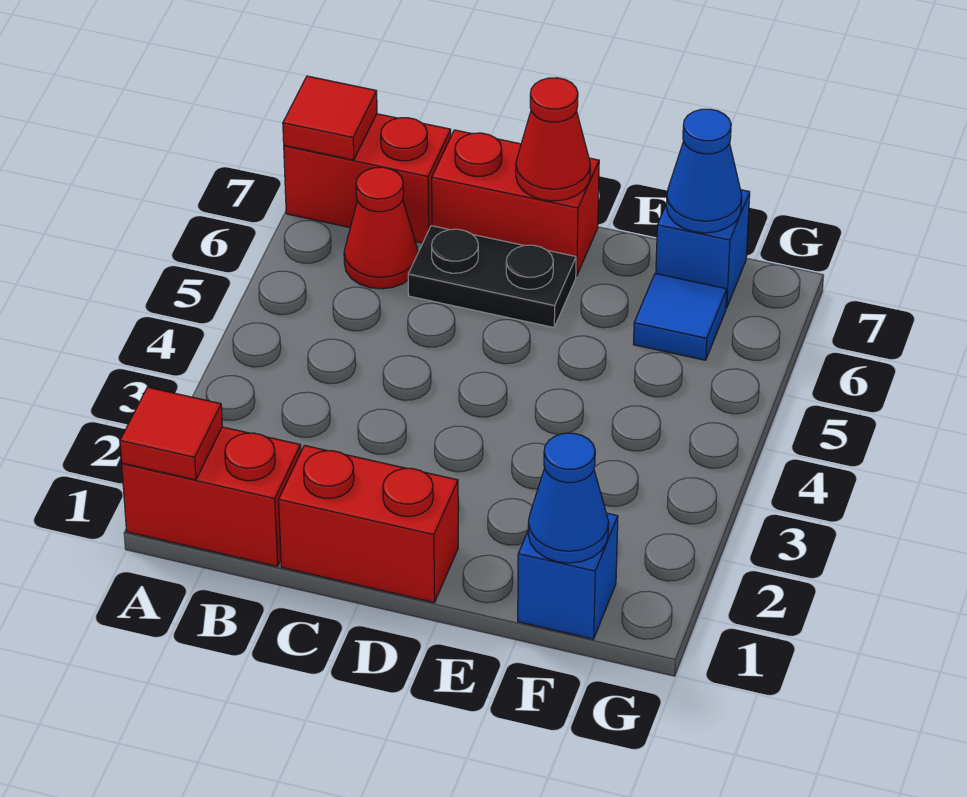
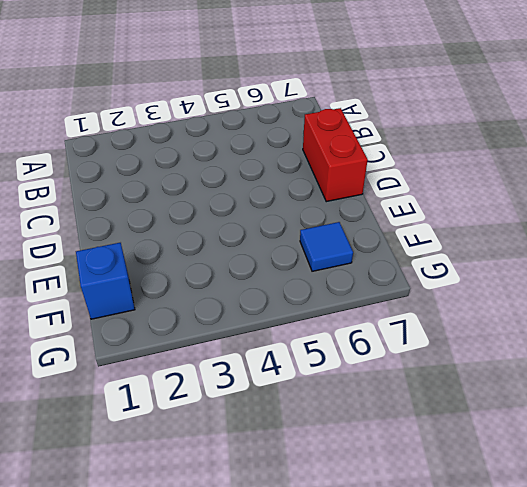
none -> red 1x2 brick [122,427,301,566]
none -> red 1x2 brick [284,114,451,243]
none -> red 1x1 cone [344,167,418,289]

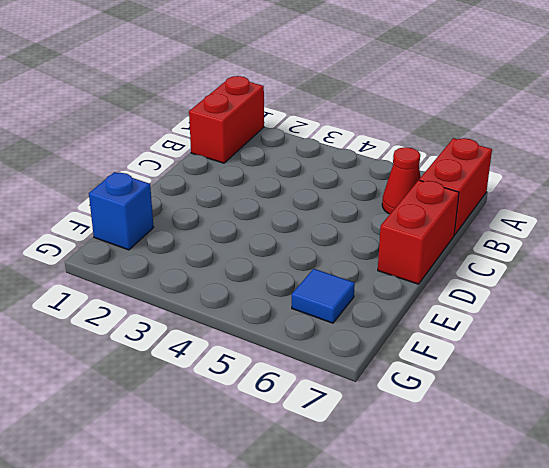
none -> red 1x2 brick [279,446,458,602]
none -> black 1x2 plate [408,226,576,327]
none -> blue 1x1 brick [656,190,750,308]

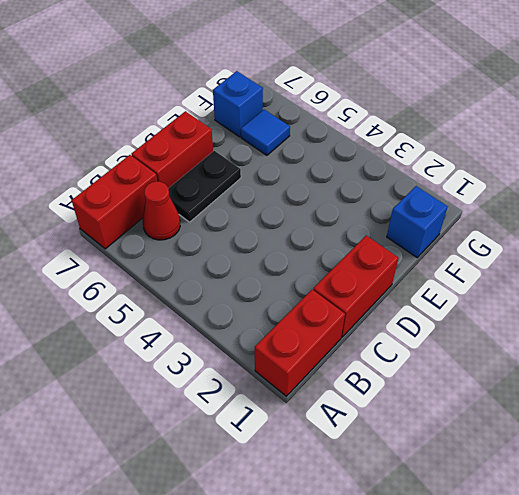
none -> red 1x1 tile [120,387,222,480]
none -> red 1x1 tile [283,76,377,160]
none -> red 1x1 cone [516,78,590,201]

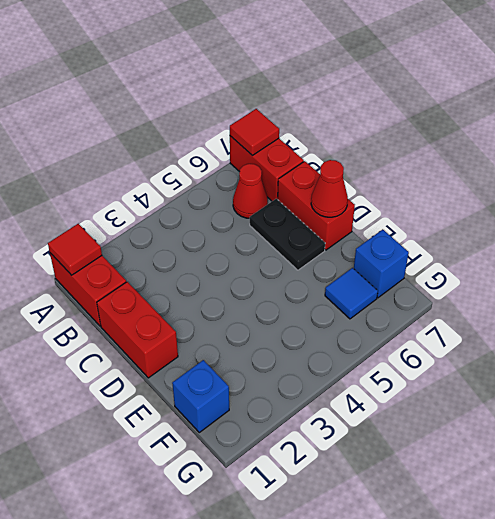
none -> blue 1x1 cone [528,433,609,563]
none -> blue 1x1 cone [666,109,742,233]

